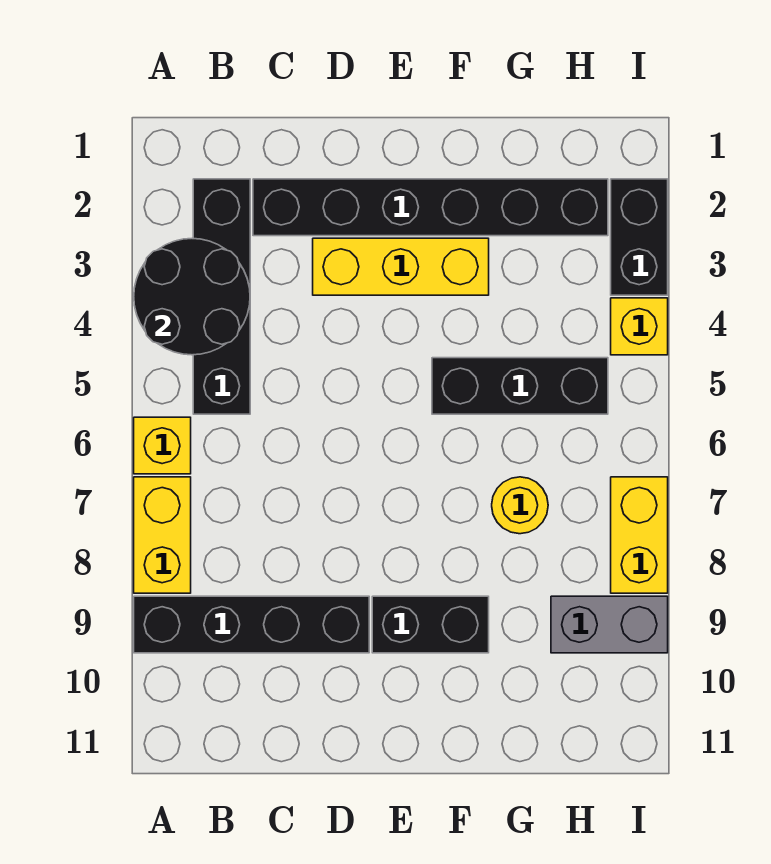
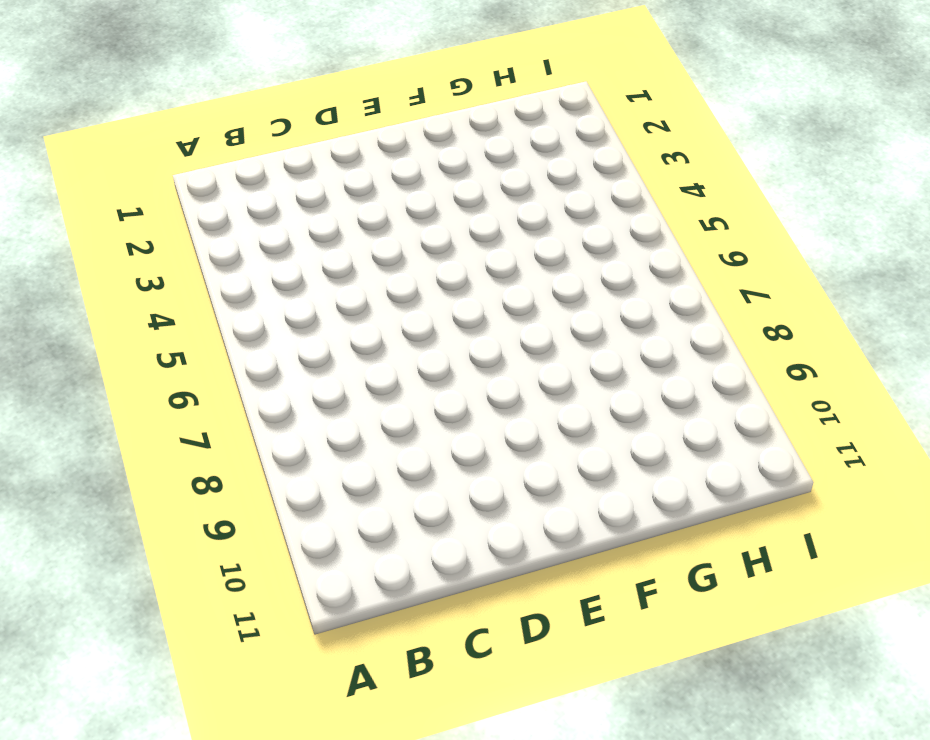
none -> yellow 1x1 brick [134,417,191,474]
none -> yellow 1x2 brick [134,477,191,593]
none -> black 1x4 brick [134,596,369,653]

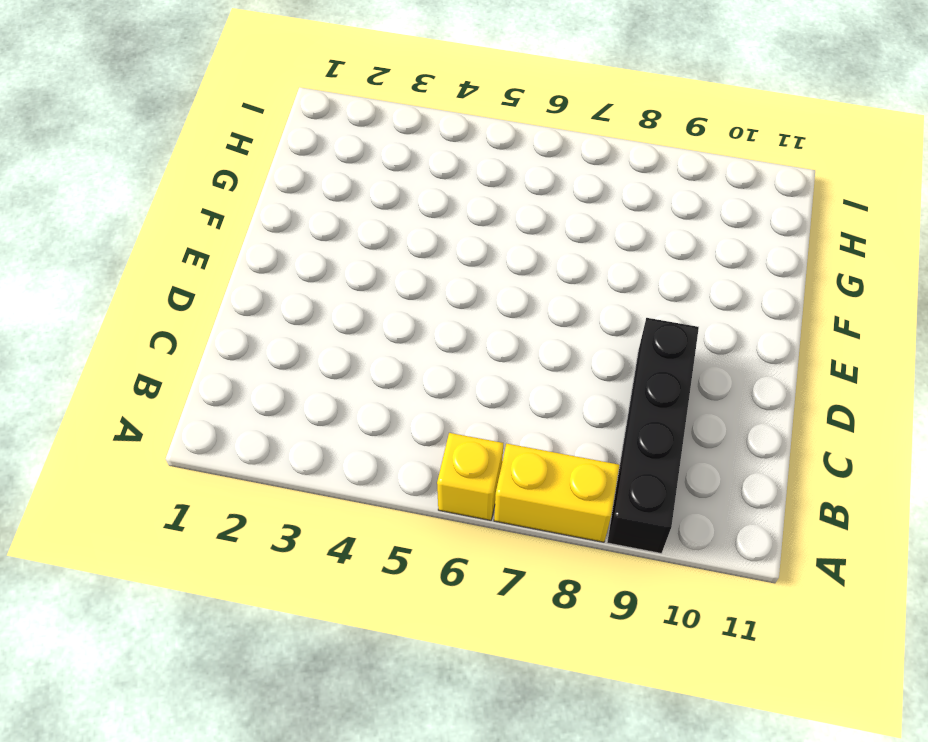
none -> black 1x4 brick [193,179,250,414]
none -> black 1x6 brick [253,179,608,236]
none -> yellow 1x3 brick [313,238,489,295]

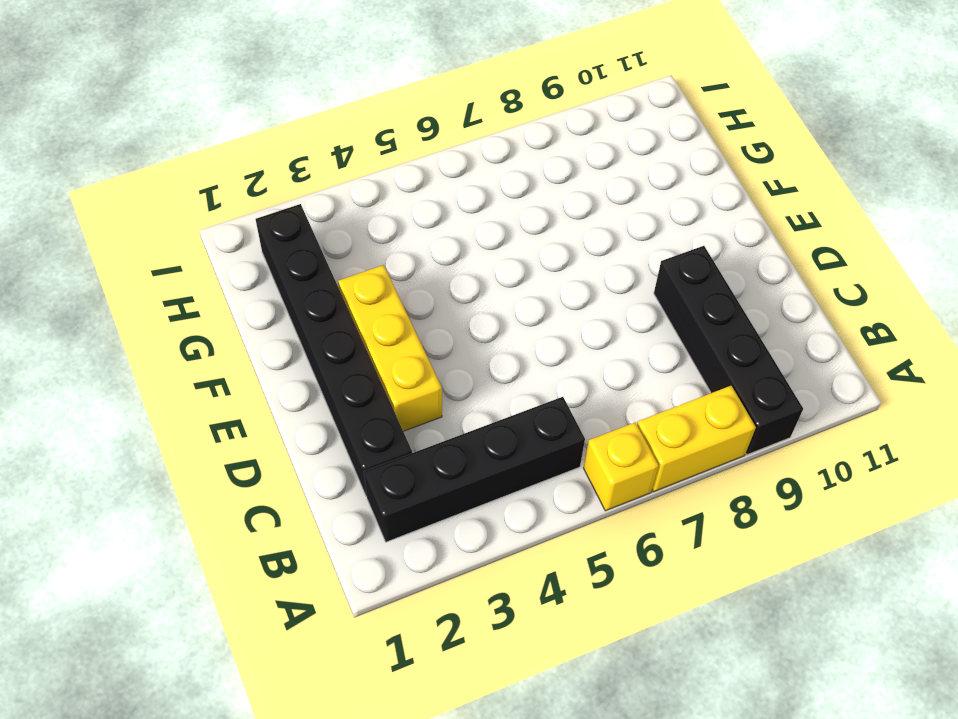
none -> black 1x2 brick [372,596,489,653]
none -> black 1x3 brick [432,358,608,414]
none -> yellow 1x1 round brick [492,477,548,534]

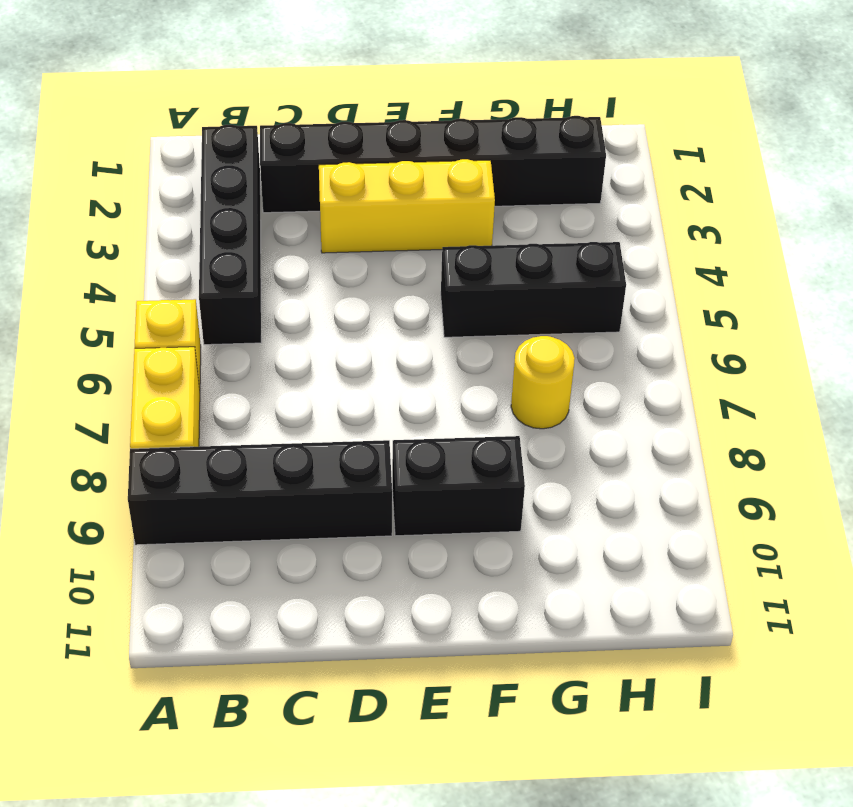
none -> grey 1x2 brick [551,596,668,653]
none -> black 1x2 brick [611,179,668,295]
none -> yellow 1x1 brick [611,298,668,355]

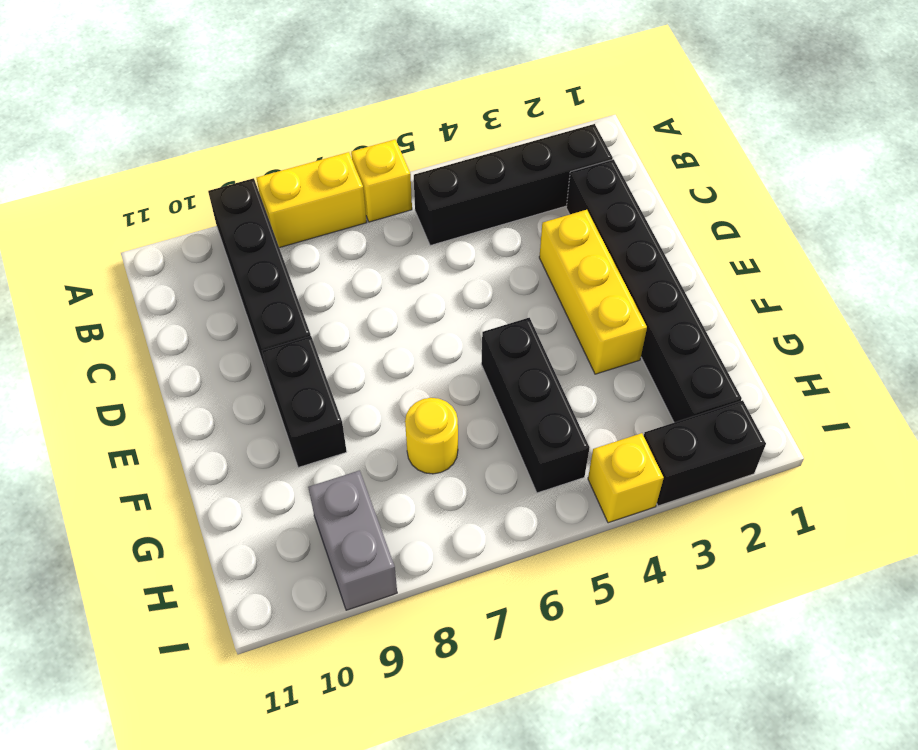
none -> yellow 1x2 brick [611,477,668,593]
none -> black 2x2 round brick [134,239,250,355]

